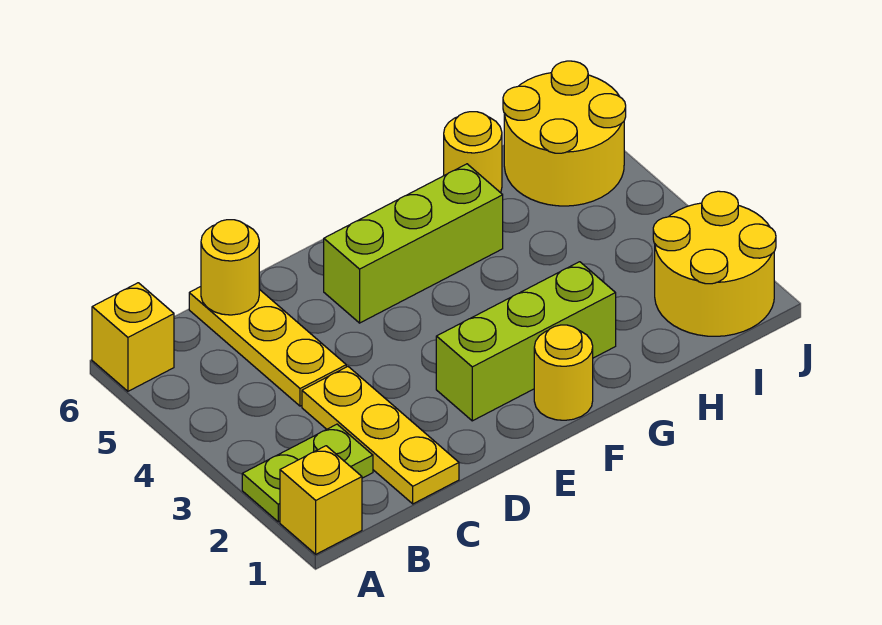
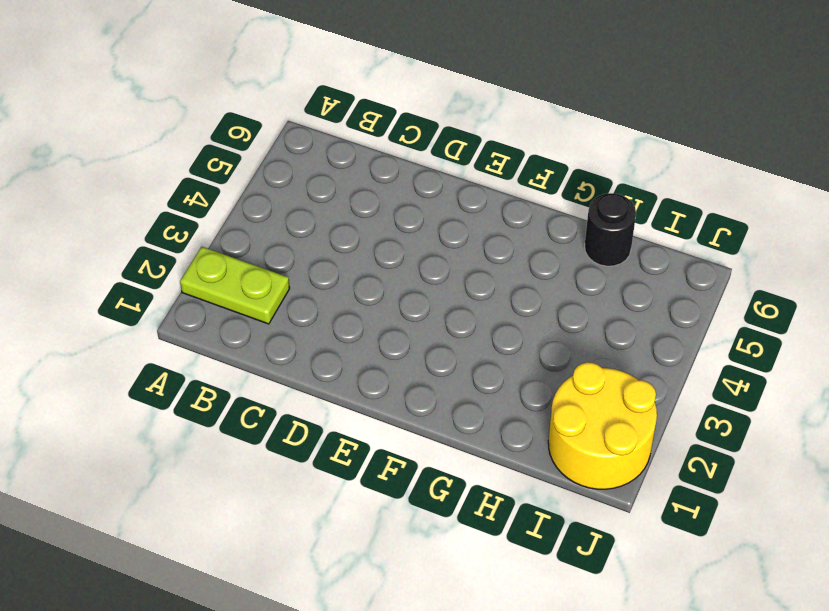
black 1x1 round brick [585,193,636,266] -> yellow 1x1 round brick [444,112,502,193]
none -> yellow 1x1 brick [280,446,362,554]
none -> yellow 1x1 brick [92,283,174,391]
none -> yellow 1x3 plate [302,367,459,504]

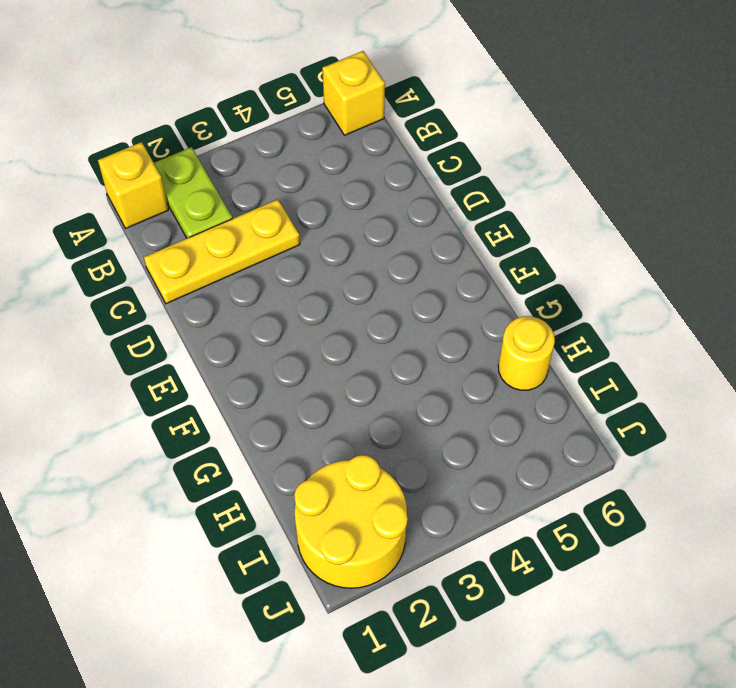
none -> yellow 1x3 plate [189,287,346,406]
none -> lime 1x3 brick [436,262,616,421]
none -> lime 1x3 brick [324,164,503,323]

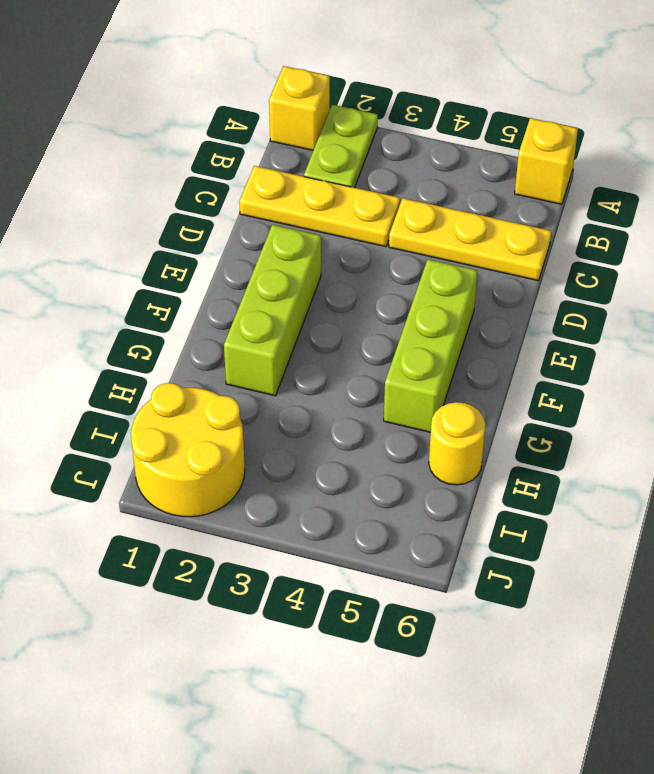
none -> yellow 1x1 round brick [534,325,593,420]
none -> yellow 2x2 round brick [503,61,626,206]
none -> yellow 1x1 round brick [201,220,259,315]

